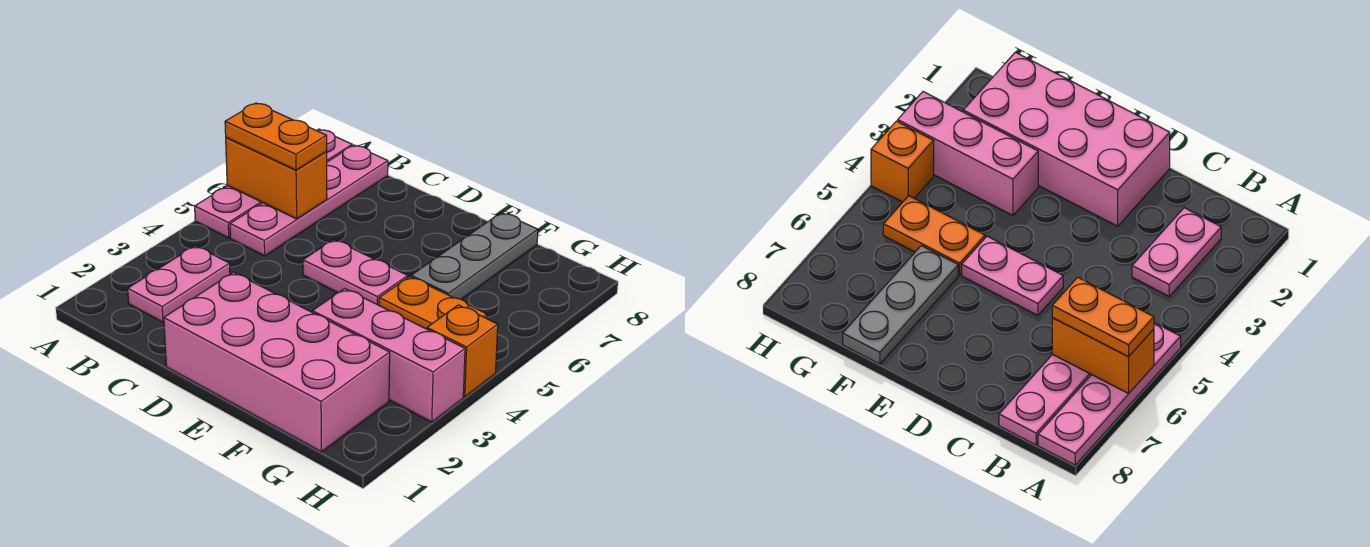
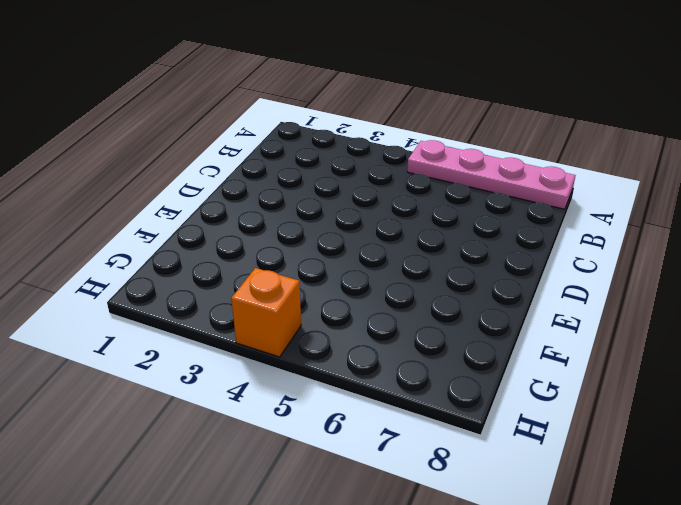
none -> pink 1x2 plate [128,246,230,322]
none -> pink 1x4 plate [230,145,388,256]

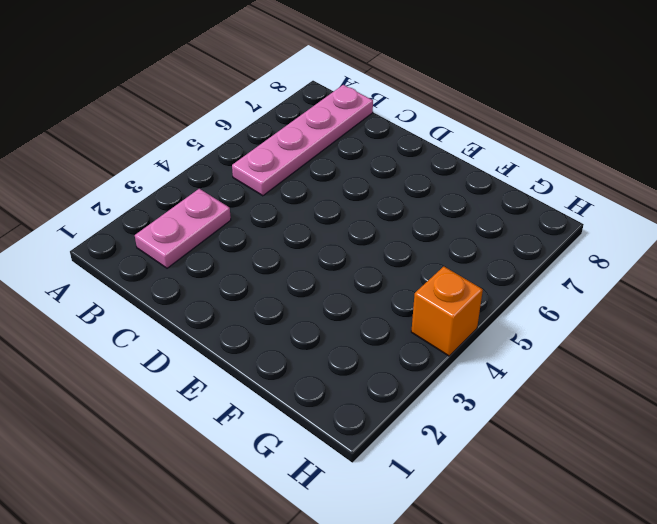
none -> pink 1x4 plate [195,129,352,238]
none -> pink 2x4 brick [164,272,390,452]

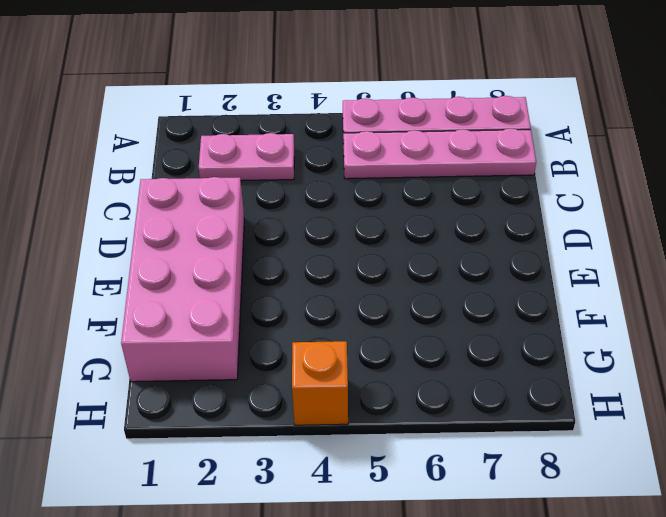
none -> pink 1x2 plate [303,240,408,305]
none -> pink 1x3 brick [312,289,465,422]

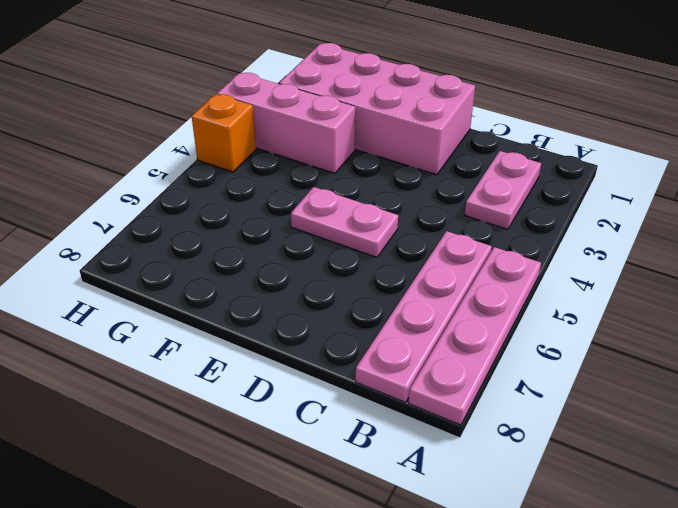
none -> orange 1x2 plate [379,276,487,329]
none -> grey 1x3 plate [411,213,538,299]

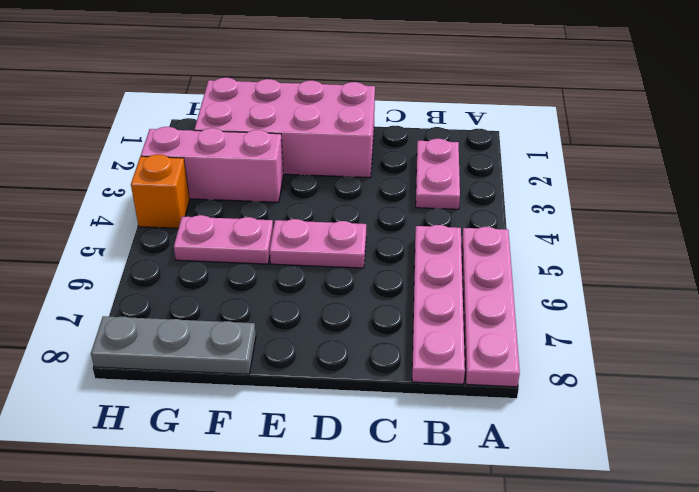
pink 1x2 plate [174,215,273,264] -> orange 1x2 plate [379,276,487,329]
grey 1x3 plate [91,316,256,374] -> grey 1x3 plate turned to [411,213,538,299]
none -> orange 1x2 brick [226,138,327,219]
none -> orange 1x2 plate [225,103,327,170]

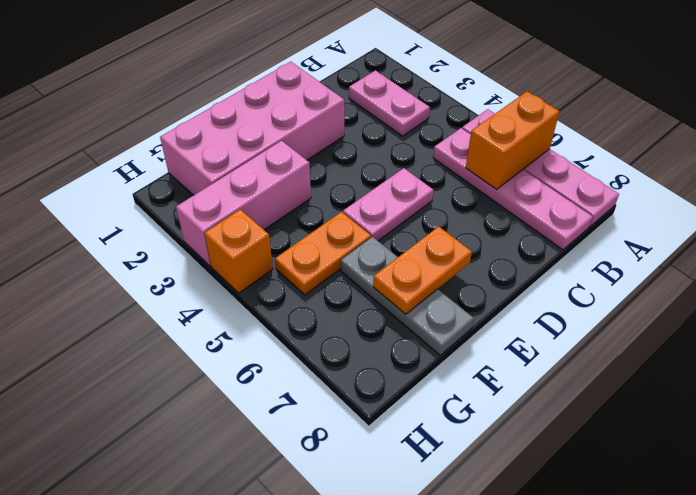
orange 1x2 plate [373,226,472,314] -> orange 1x2 plate moved to [225,103,327,170]

